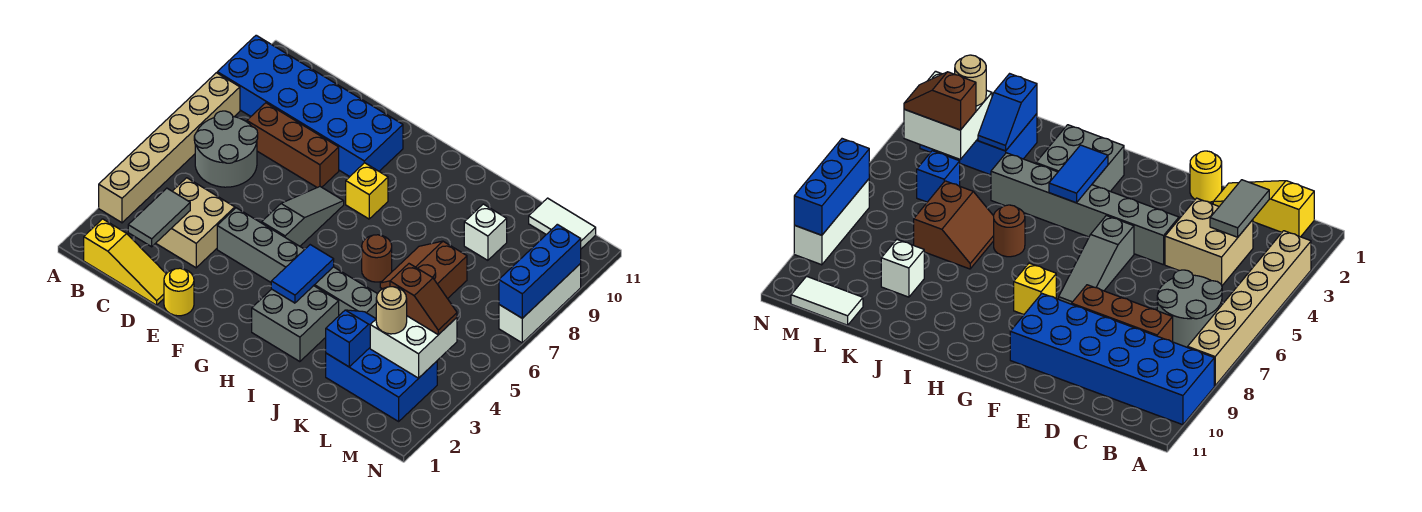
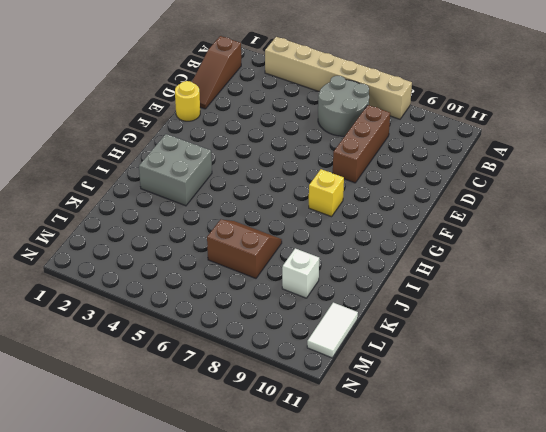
brown 1x3 slope [192,36,241,109] -> yellow 1x3 slope [84,219,166,305]
none -> blue 2x6 brick [217,35,403,177]
none -> tan 2x2 brick [156,178,235,268]
none -> grey 1x6 brick [217,208,377,318]

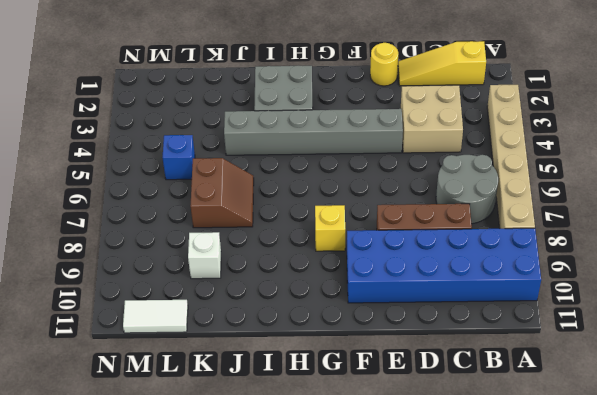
none -> grey 1x3 slope [262,187,344,246]
none -> brown 1x1 round brick [362,235,392,282]
none -> blue 2x3 brick [326,348,437,421]

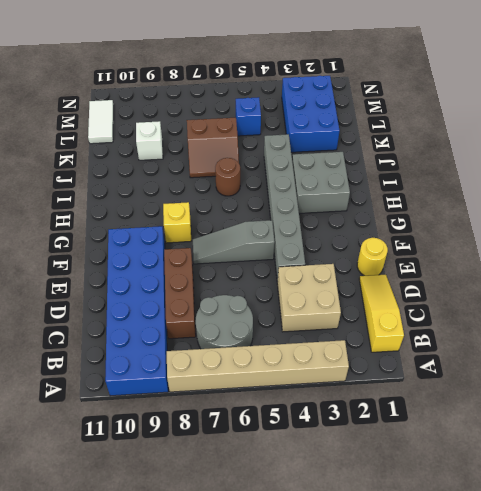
none -> white 1x3 brick [499,264,581,343]
none -> grey 1x2 tile [128,188,190,247]
none -> blue 1x2 tile [271,245,334,303]

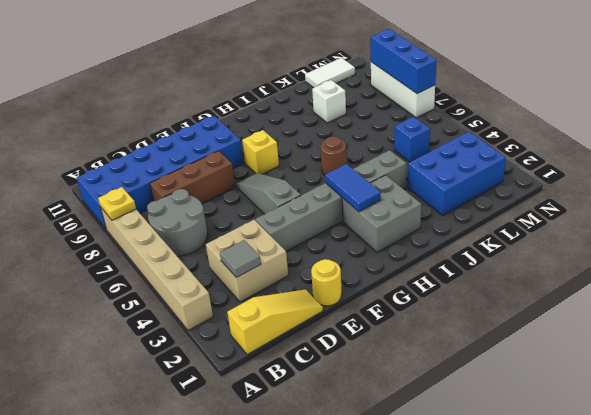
yellow 1x1 plate [98,187,136,220] -> none
grey 1x1 tile [220,240,261,277] -> grey 1x2 tile [128,188,190,247]
none -> brown 2x2 slope [380,241,467,299]
none -> blue 1x2 slope [326,310,376,367]
none -> white 2x2 brick [370,316,457,378]

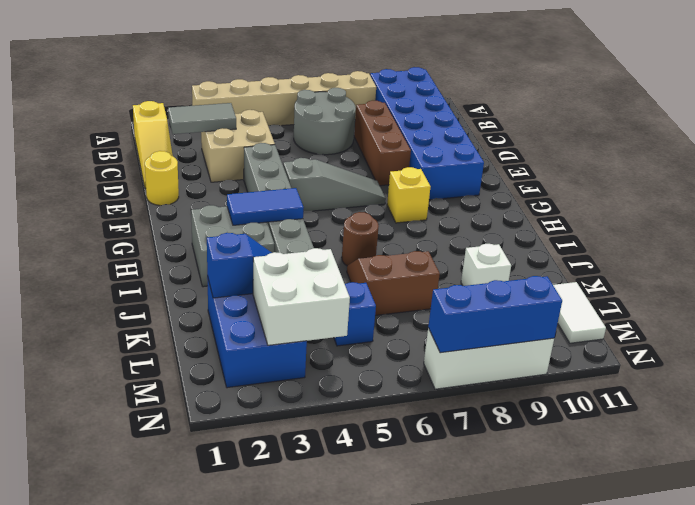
none -> tan 1x1 round brick [376,287,407,334]
none -> brown 1x2 slope [390,264,457,335]

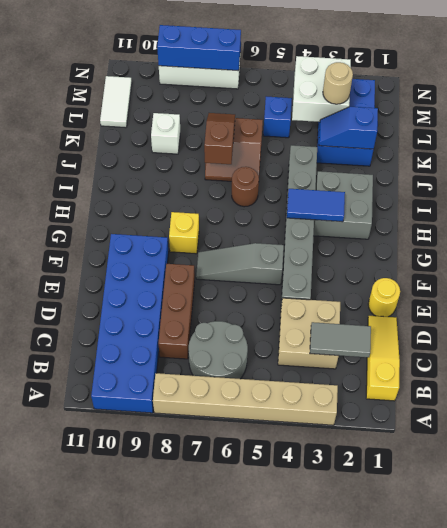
brown 1x2 slope [204,113,235,164] -> brown 1x2 slope moved to [390,264,457,335]

